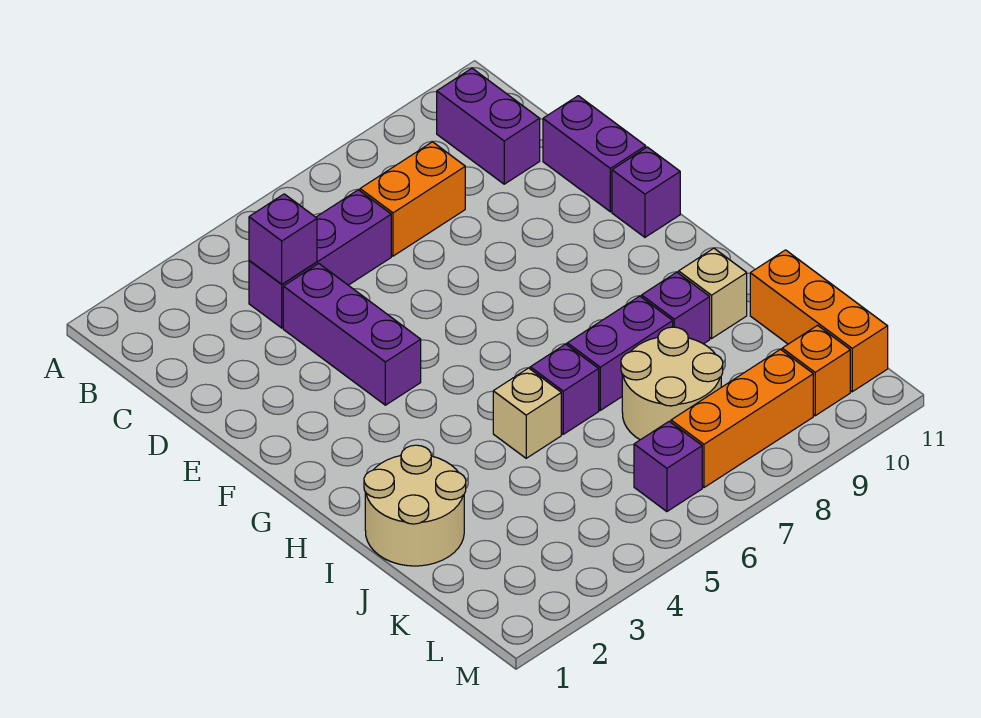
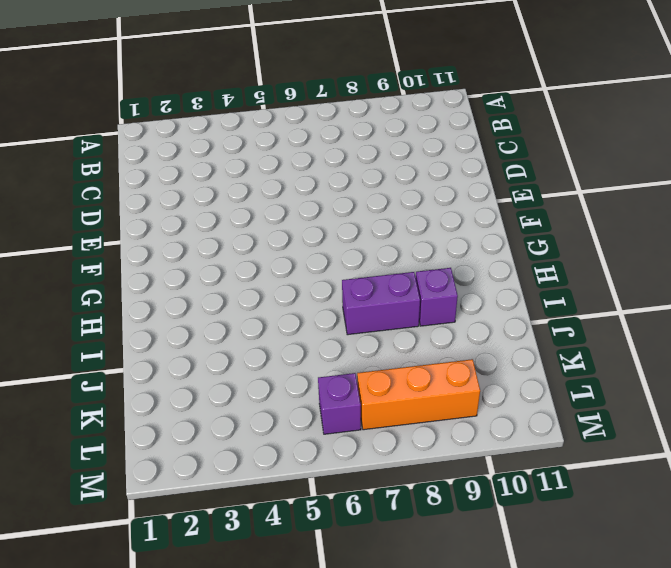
none -> purple 1x2 brick [437,68,540,184]
none -> purple 1x3 brick [249,190,391,328]
none -> orange 1x2 brick [360,142,465,256]

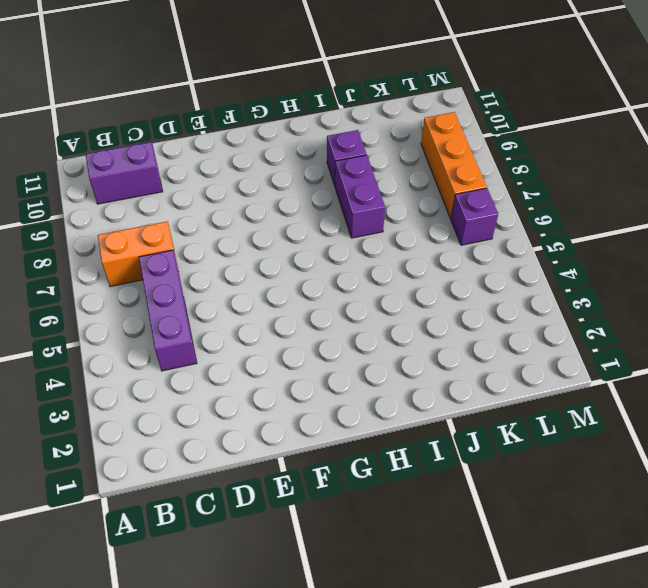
orange 1x2 brick [98,221,176,287] -> orange 1x2 brick turned to [360,142,465,256]
none -> purple 1x3 brick [283,264,421,405]
none -> purple 1x2 brick [543,96,646,212]
none -> purple 1x1 brick [612,147,680,237]

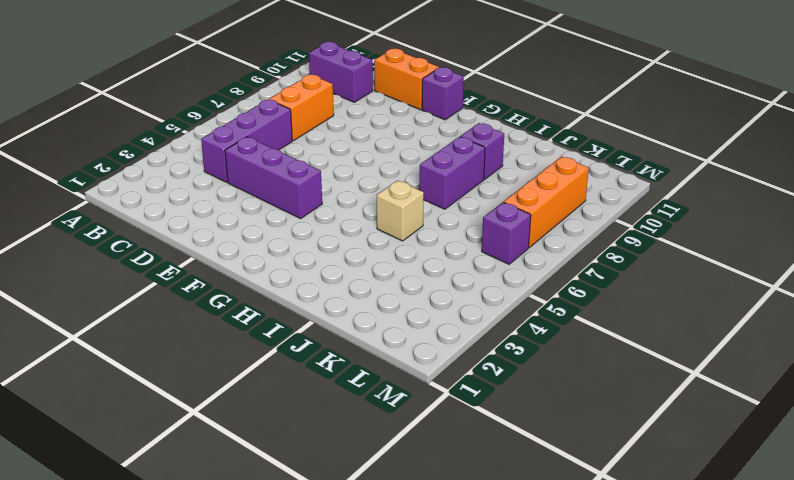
orange 1x2 brick [374,49,439,110] -> purple 1x2 brick [543,96,646,212]
none -> tan 2x2 round brick [364,445,466,566]
none -> purple 1x1 brick [530,344,599,434]
none -> tan 1x1 brick [679,248,747,338]

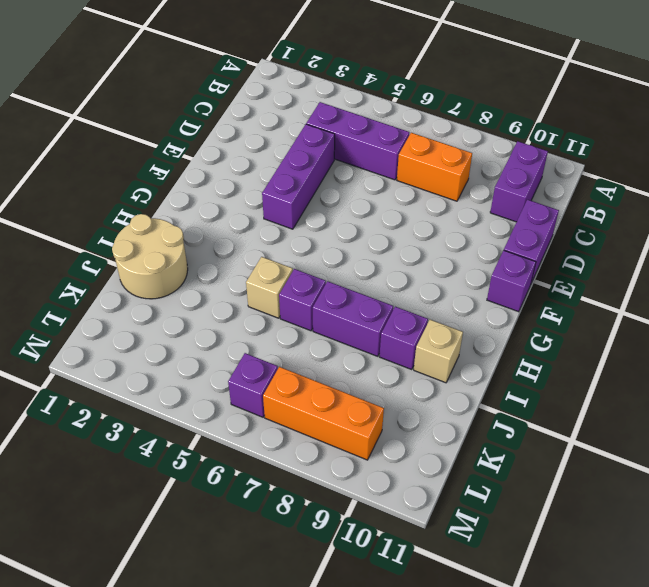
none -> tan 2x2 round brick [621,327,723,440]
none -> orange 1x3 brick [750,250,888,392]
none -> orange 1x1 brick [782,325,850,416]

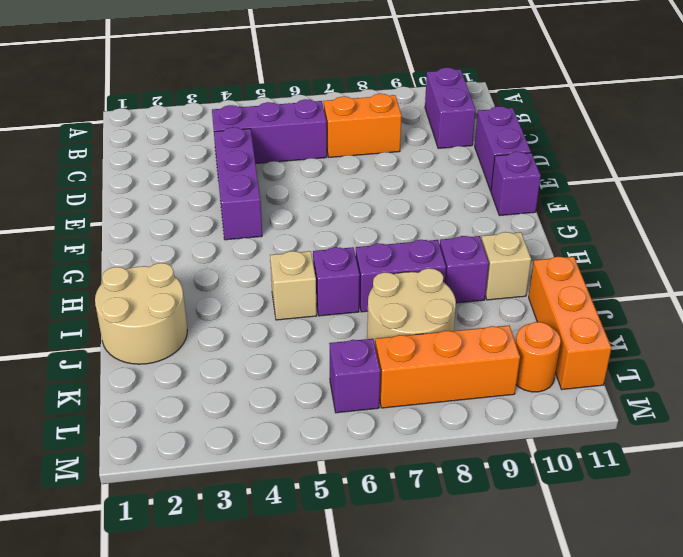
orange 1x1 round brick [515,322,561,392] -> orange 1x1 brick [782,325,850,416]
none -> purple 1x1 brick [249,194,317,284]

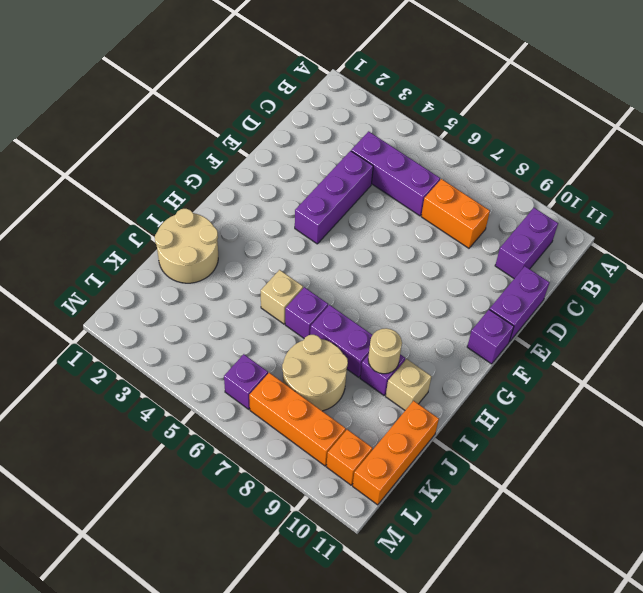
tan 1x1 round brick [368,328,402,374] -> none
none -> purple 1x1 brick [249,194,317,284]

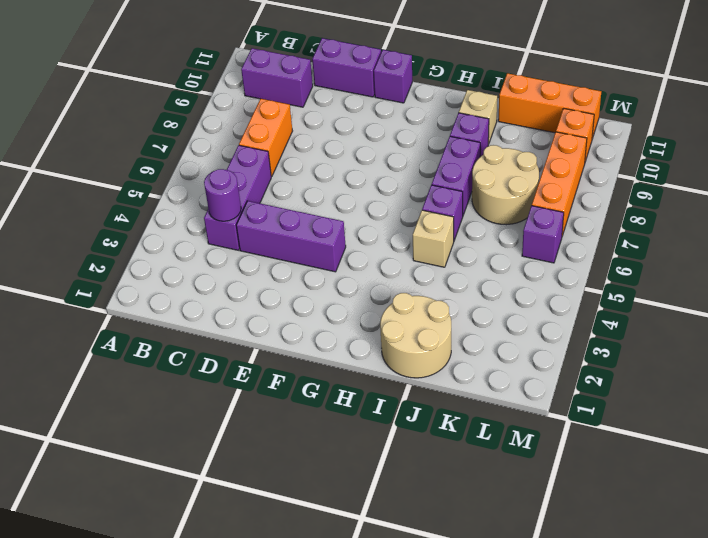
purple 1x1 round brick [204,169,241,221] -> purple 1x1 brick [249,194,317,284]

